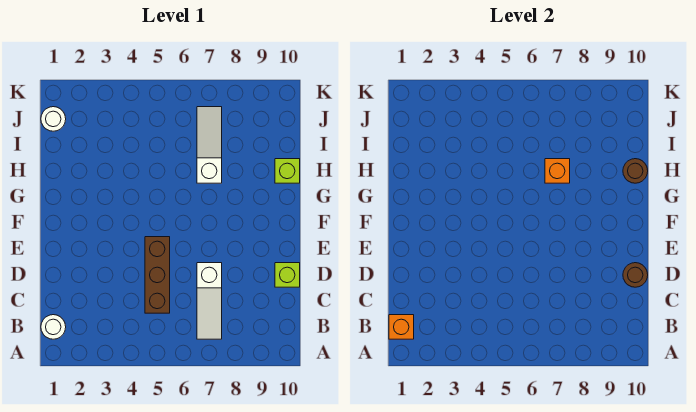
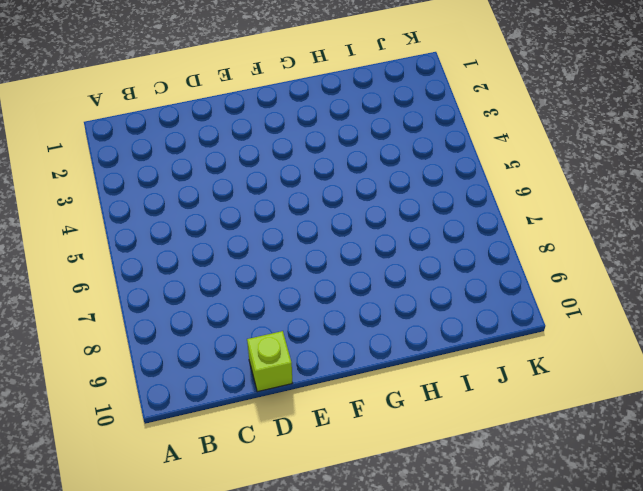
none -> white 1x1 round brick [41,315,66,339]
none -> white 1x3 slope [197,263,222,339]

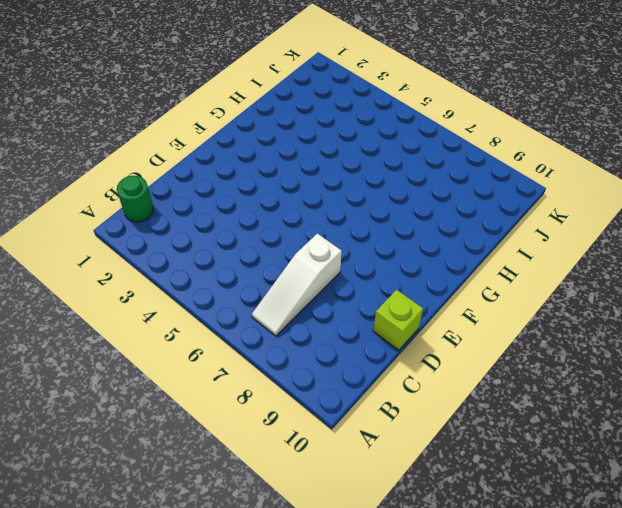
green 1x1 round brick [117,176,153,222] -> white 1x1 round brick [41,315,66,339]
none -> brown 1x3 brick [145,237,170,313]
none -> white 1x3 slope [197,107,222,183]

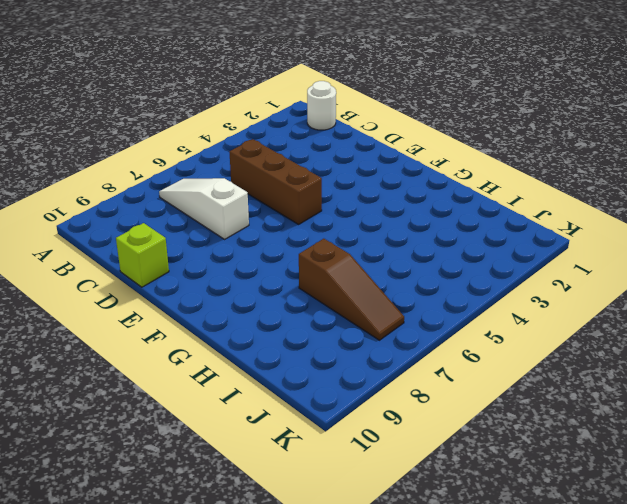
brown 1x3 slope [299,239,404,340] -> white 1x3 slope [197,107,222,183]
none -> lime 1x1 brick [275,159,300,183]
none -> white 1x1 round brick [41,107,66,131]

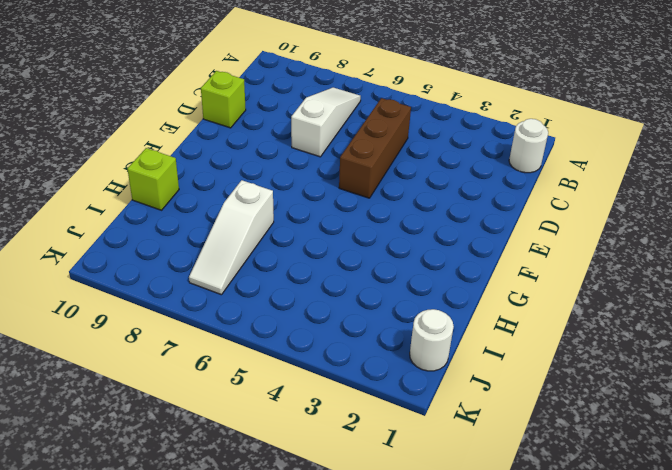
none -> orange 1x1 brick [389,315,414,339]
none -> brown 1x1 round brick [623,263,648,287]

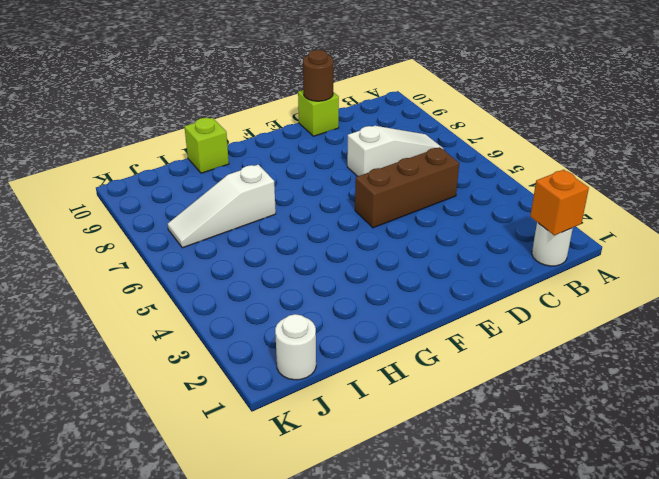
none -> orange 1x1 brick [545,159,570,183]
none -> brown 1x1 round brick [623,159,648,183]

